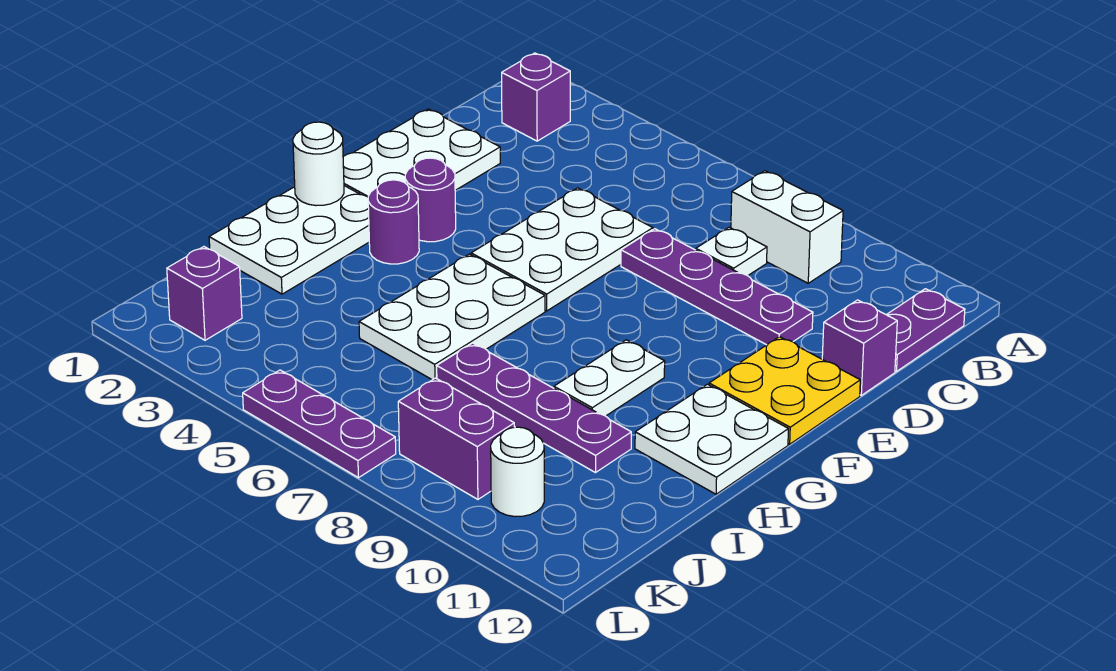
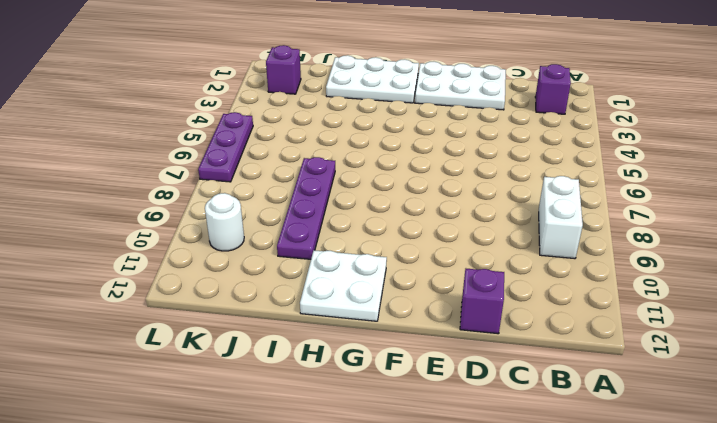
none -> purple 1x2 plate [887,289,965,372]
none -> white 1x1 plate [696,227,767,276]
none -> white 2x3 plate [471,188,653,311]

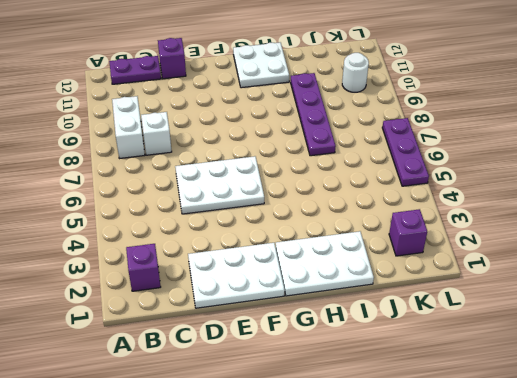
white 1x1 brick [141,112,172,155] -> white 1x1 plate [696,227,767,276]
none -> purple 1x4 plate [621,229,813,345]
none -> yellow 2x2 plate [709,337,860,444]
none -> purple 1x1 round brick [405,158,456,242]

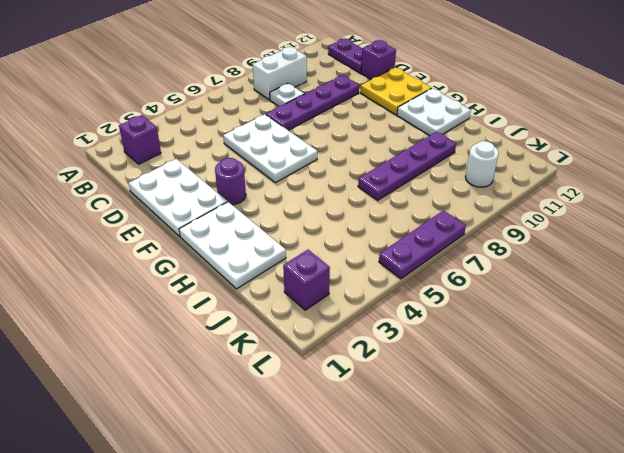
none -> purple 1x1 round brick [368,180,419,264]
none -> white 2x3 plate [359,254,545,380]
none -> white 1x2 plate [554,340,665,416]

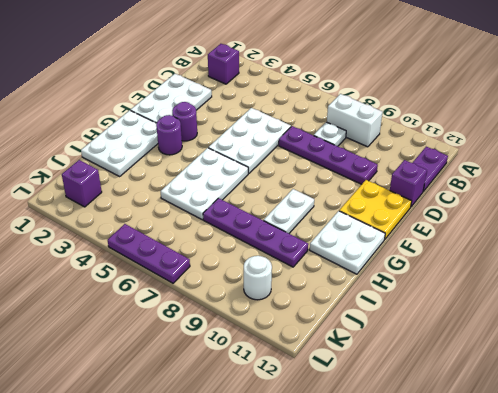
none -> purple 1x2 brick [398,378,514,499]
none -> white 1x1 round brick [293,122,344,206]

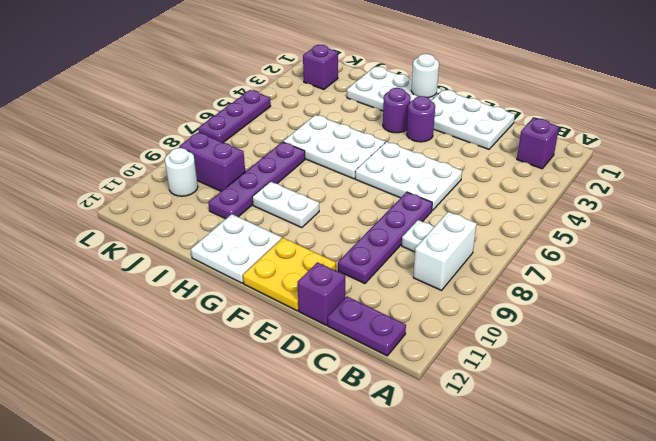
purple 1x2 brick [179,132,245,191] -> purple 1x2 brick turned to [398,378,514,499]

